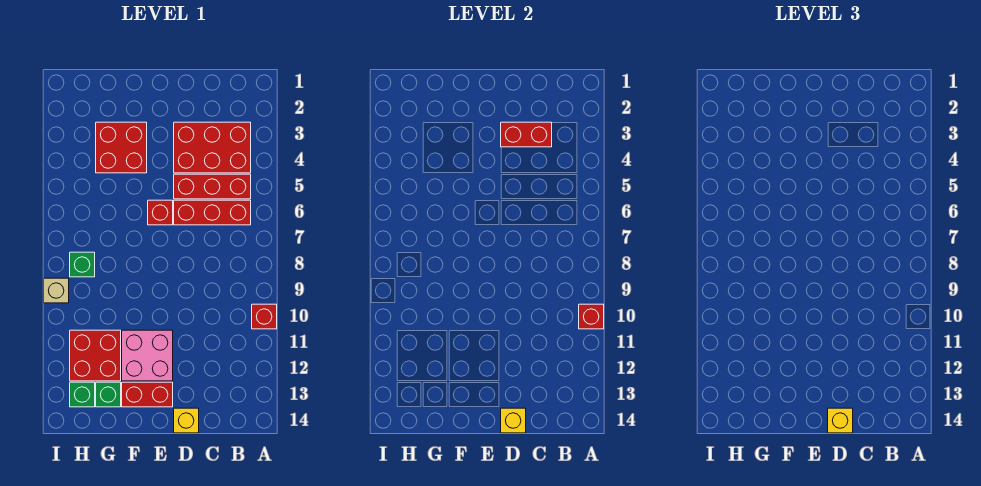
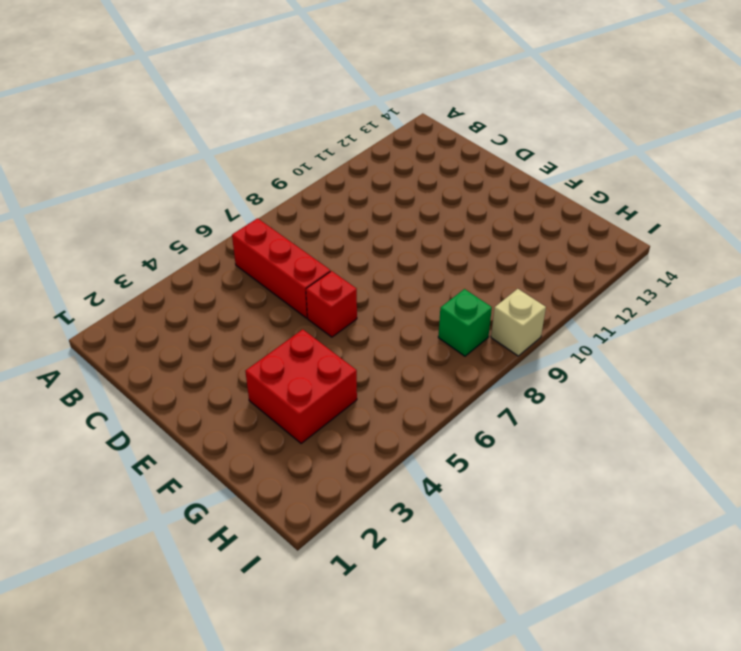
none -> red 1x1 brick [252,304,277,329]
none -> red 2x3 brick [174,122,251,173]
none -> red 1x3 brick [174,174,251,199]

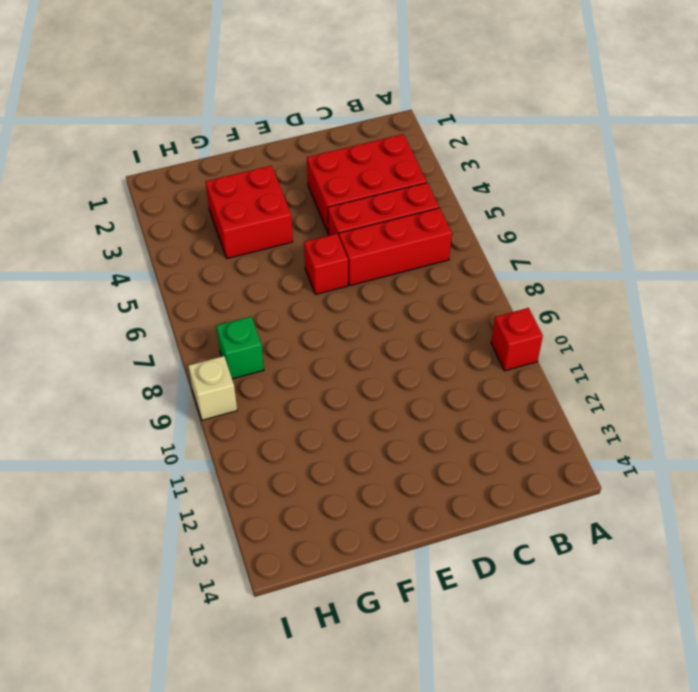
none -> yellow 1x1 brick [174,408,199,433]
none -> pink 2x2 brick [122,330,173,381]
none -> red 1x2 brick [122,382,173,407]

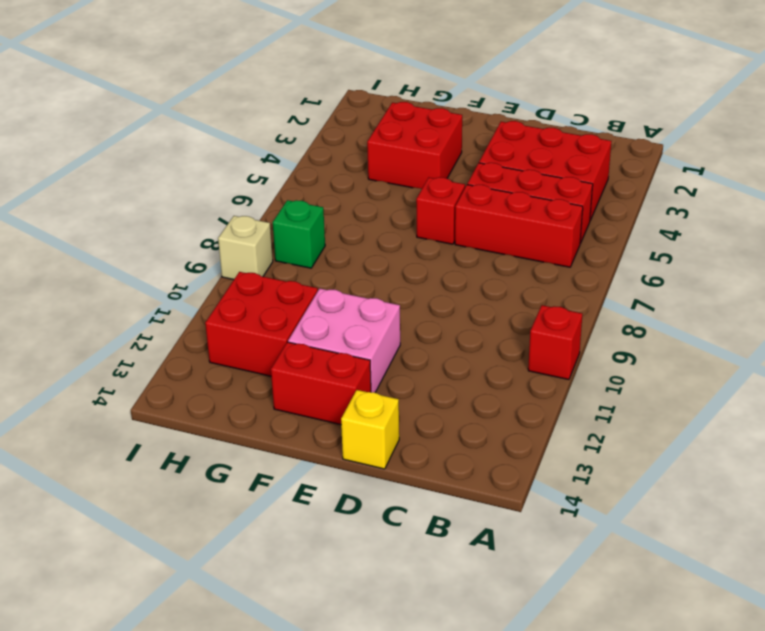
none -> green 1x1 brick [96,382,121,407]
none -> green 1x1 brick [70,382,95,407]
none -> red 1x1 brick [579,304,604,329]

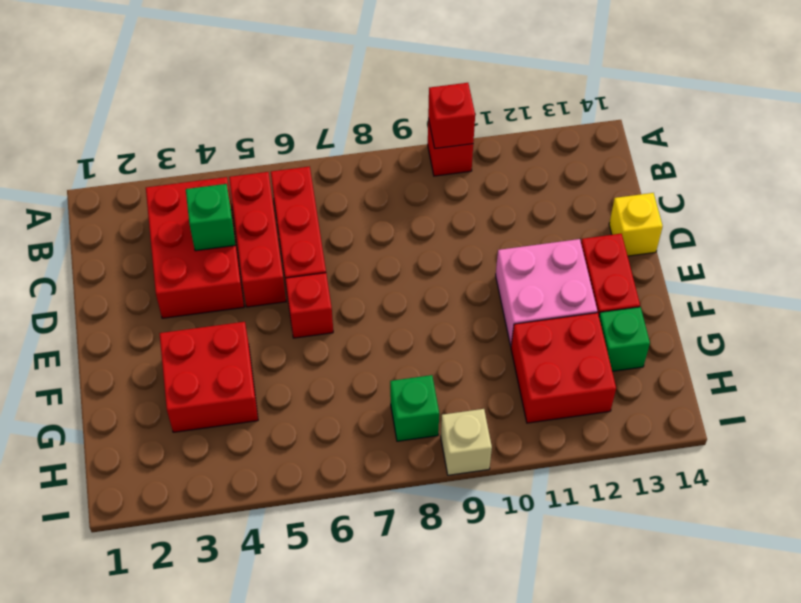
green 1x1 brick [186,184,236,251] -> green 1x1 brick moved to [70,382,95,407]
none -> red 1x2 brick [501,122,552,147]
none -> yellow 1x1 brick [501,408,526,433]
none -> yellow 1x1 brick [828,408,853,433]

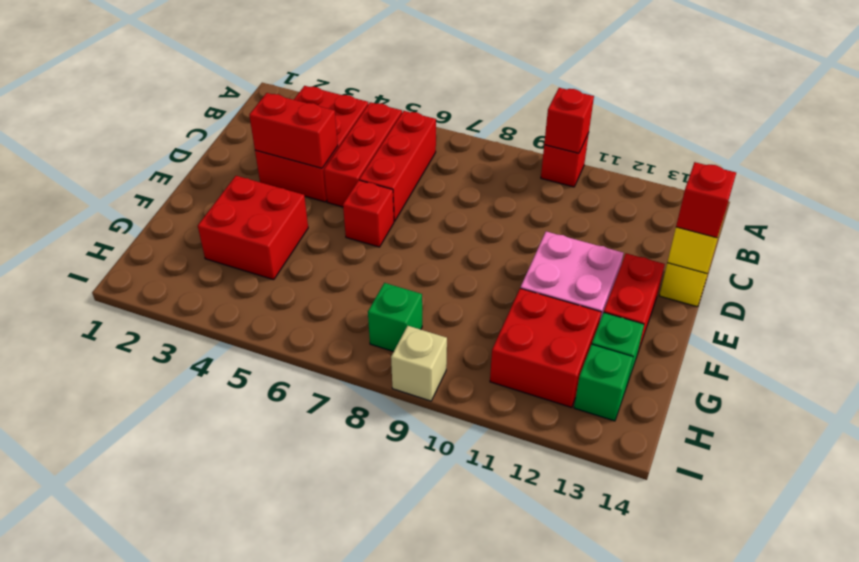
red 1x2 brick [249,93,338,168] -> red 1x2 brick turned to [501,122,552,147]
red 1x1 brick [676,162,736,238] -> yellow 1x1 brick [828,408,853,433]

